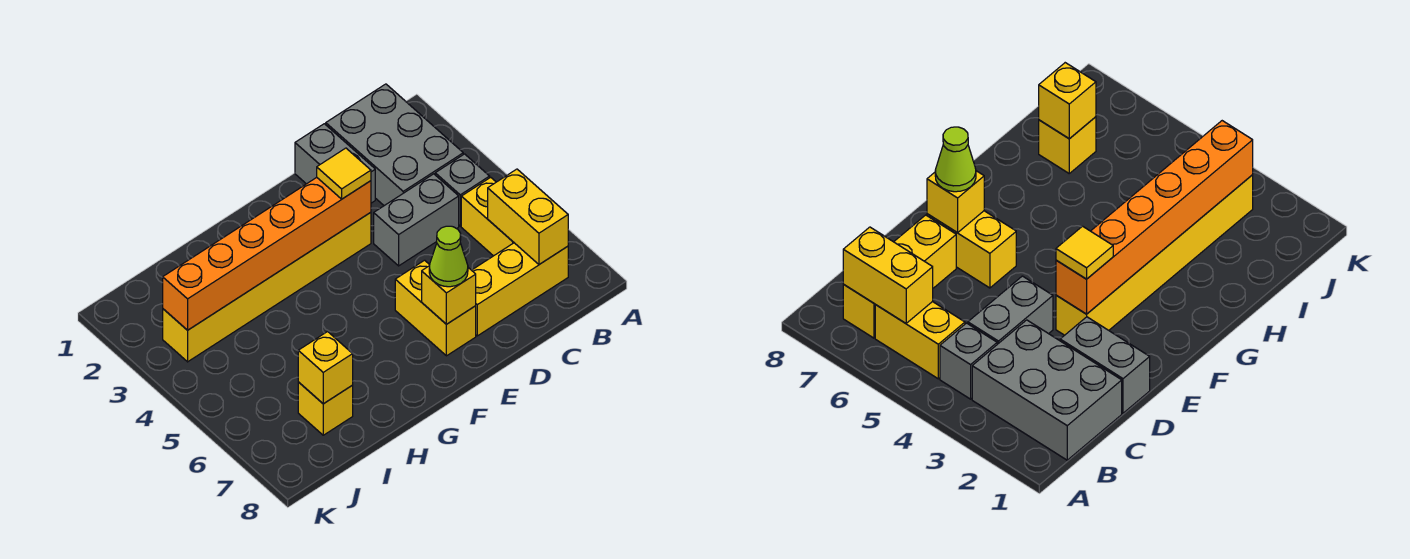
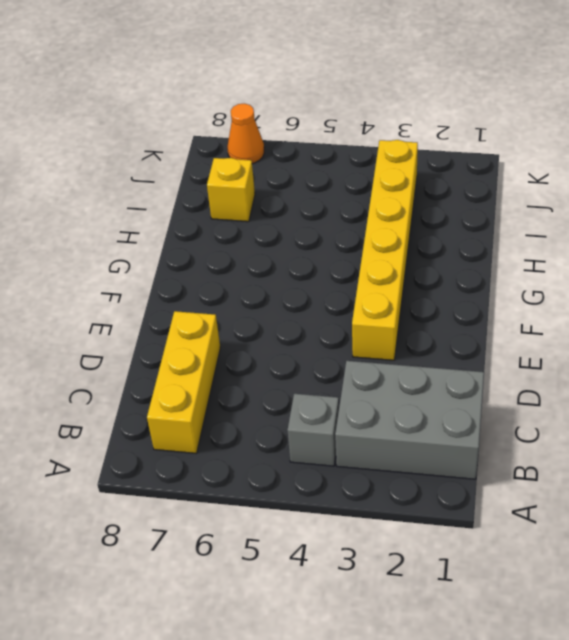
orange 1x1 cone [228,104,264,164] -> none
none -> yellow 1x2 brick [461,177,514,256]
none -> grey 1x2 brick [374,174,459,266]
none -> grey 1x2 brick [295,124,375,203]

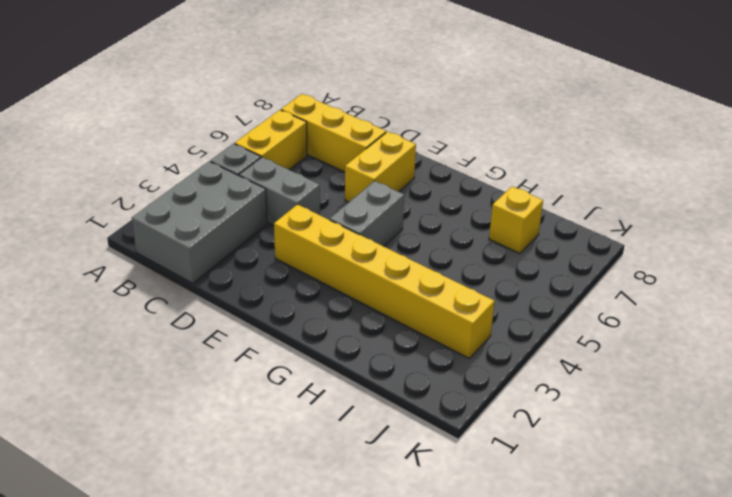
grey 1x2 brick [330,181,404,246] -> grey 1x2 brick moved to [295,124,375,203]
none -> yellow 1x2 brick [488,169,568,264]
none -> orange 1x6 brick [163,177,371,330]
none -> yellow 1x1 brick [422,266,476,324]

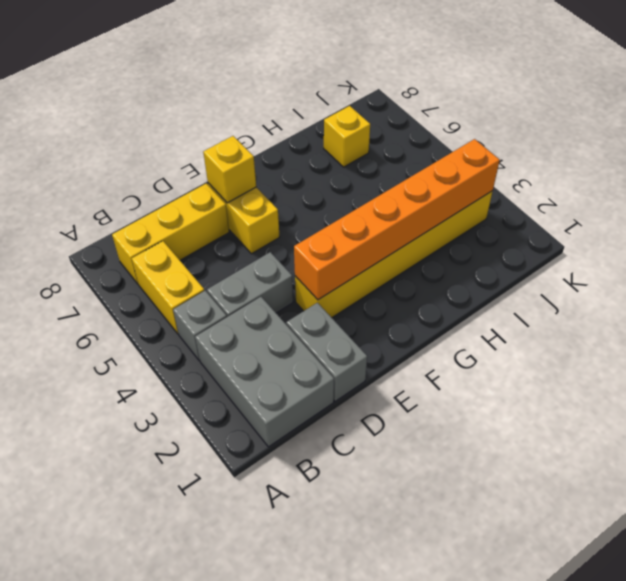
none -> yellow 1x2 brick [488,169,568,264]
none -> yellow 1x1 brick [298,332,353,404]
none -> yellow 1x1 tile [317,148,371,199]

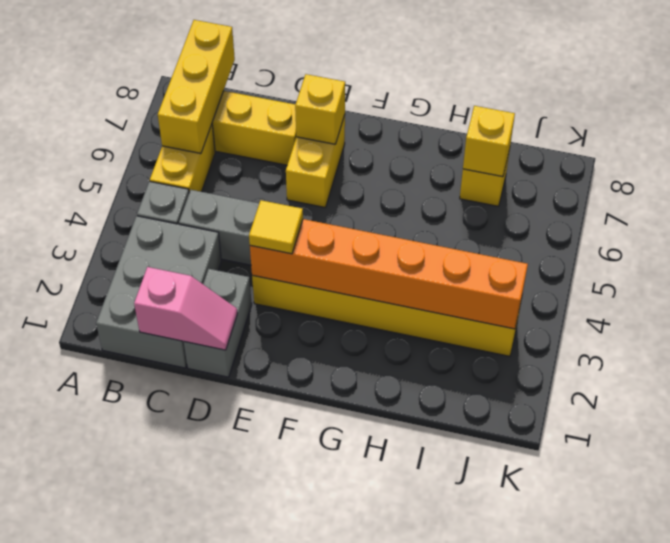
yellow 1x3 brick [158,20,235,153] -> yellow 1x2 brick [488,169,568,264]
pink 1x2 slope [134,267,237,350] -> none
none -> lime 1x1 cone [429,226,468,287]

